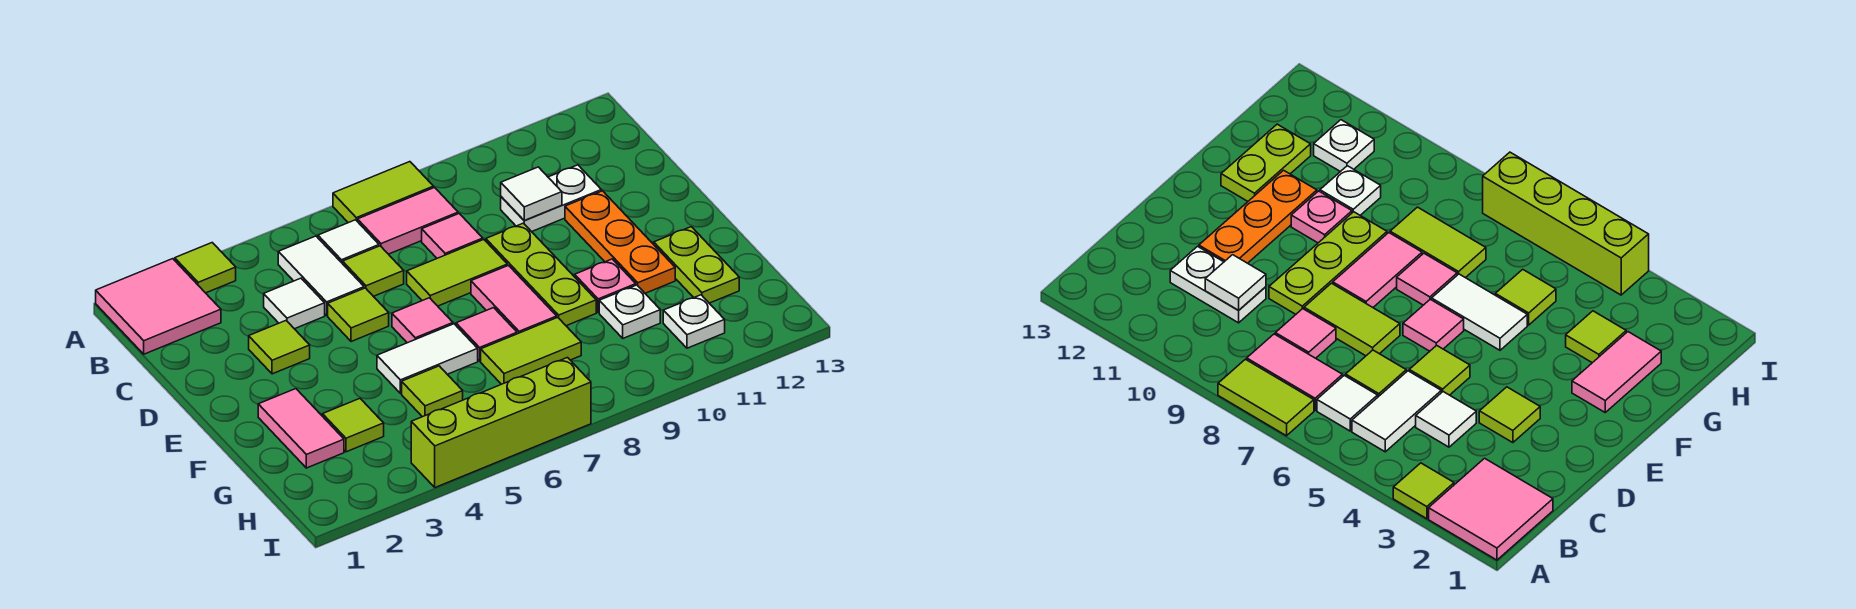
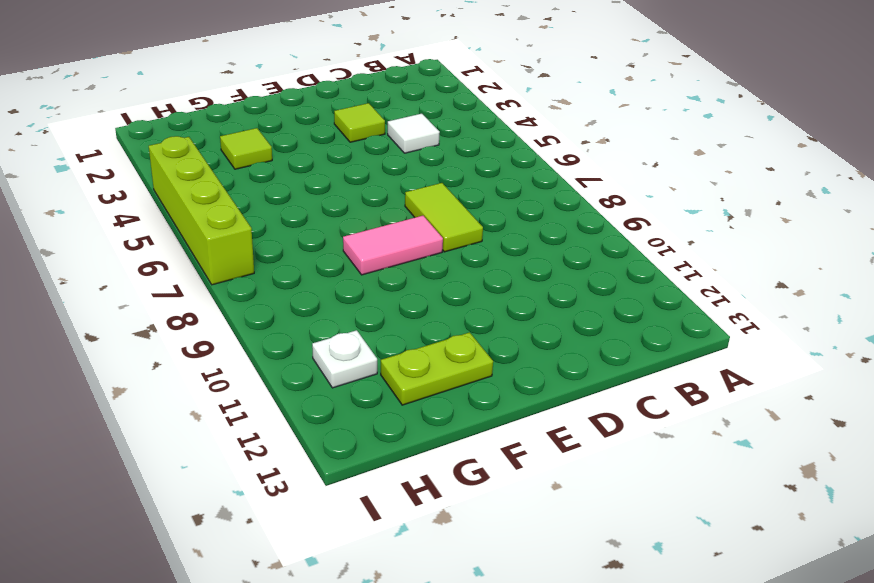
none -> pink 2x2 tile [96,259,221,354]
none -> lime 1x1 tile [175,243,236,293]
none -> lime 1x2 tile [333,162,433,223]

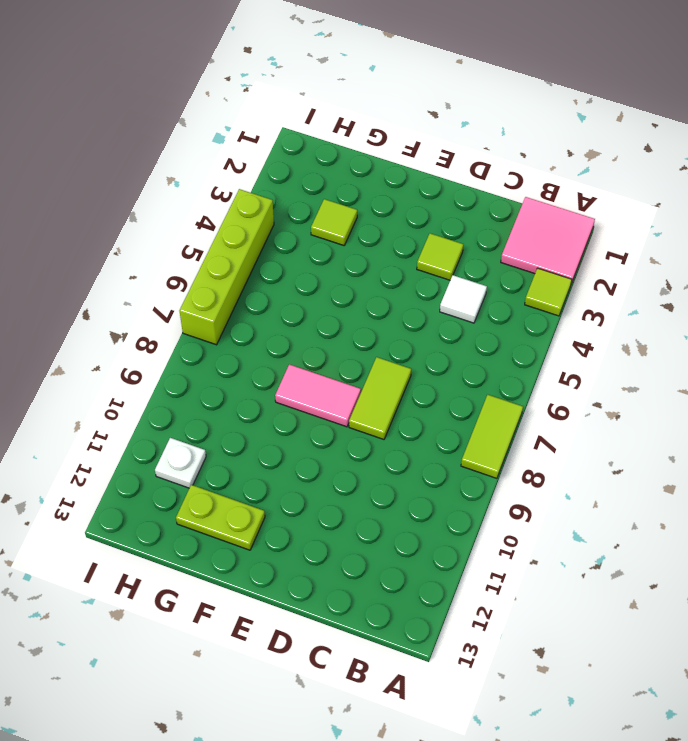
none -> white 1x2 tile [278,236,364,315]
none -> white 1x1 tile [318,220,379,264]
none -> pink 1x2 tile [357,188,458,254]

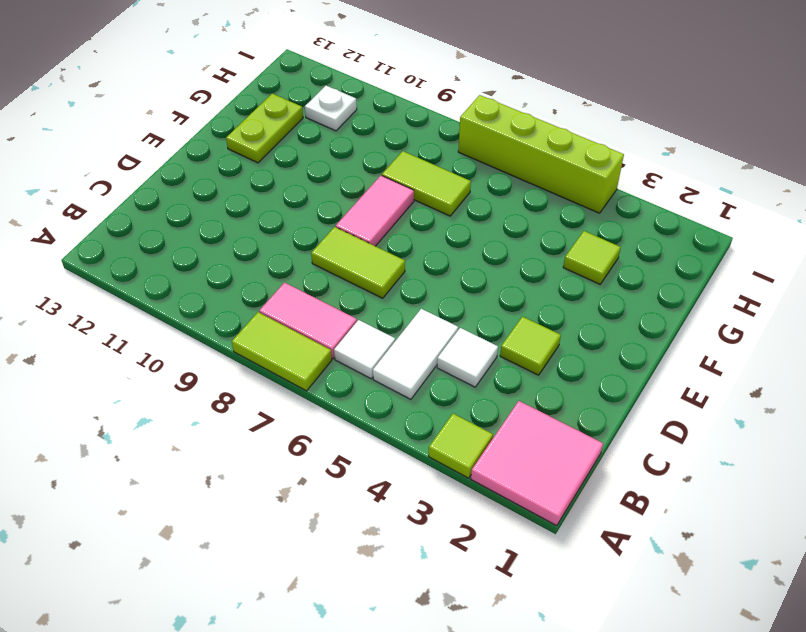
none -> lime 1x1 tile [343,246,404,296]
none -> pink 1x1 tile [422,214,483,258]
none -> white 1x2 plate [501,165,601,232]

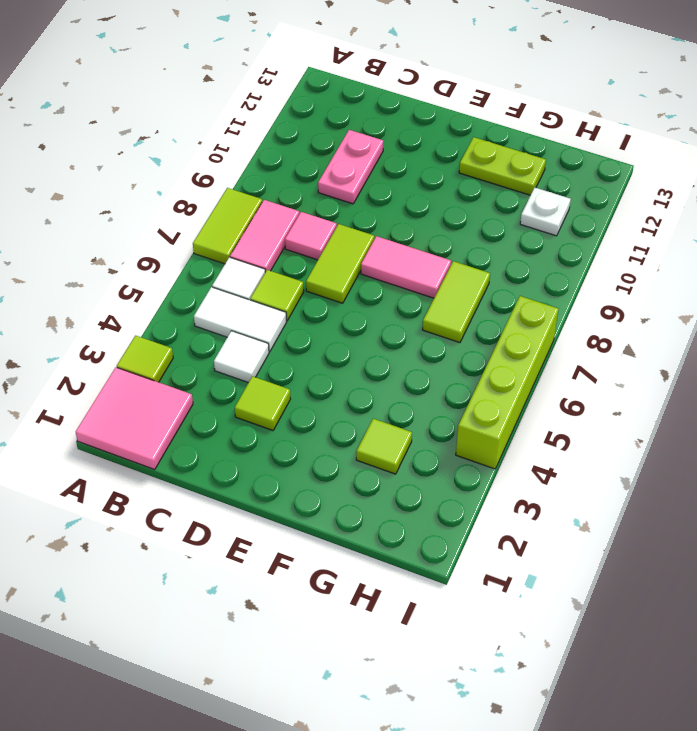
pink 1x2 plate [318,130,383,204] -> white 1x2 plate [501,165,601,232]
none -> lime 1x1 tile [328,288,389,342]
none -> lime 1x3 plate [486,223,596,326]
none -> orange 1x3 plate [565,191,675,293]

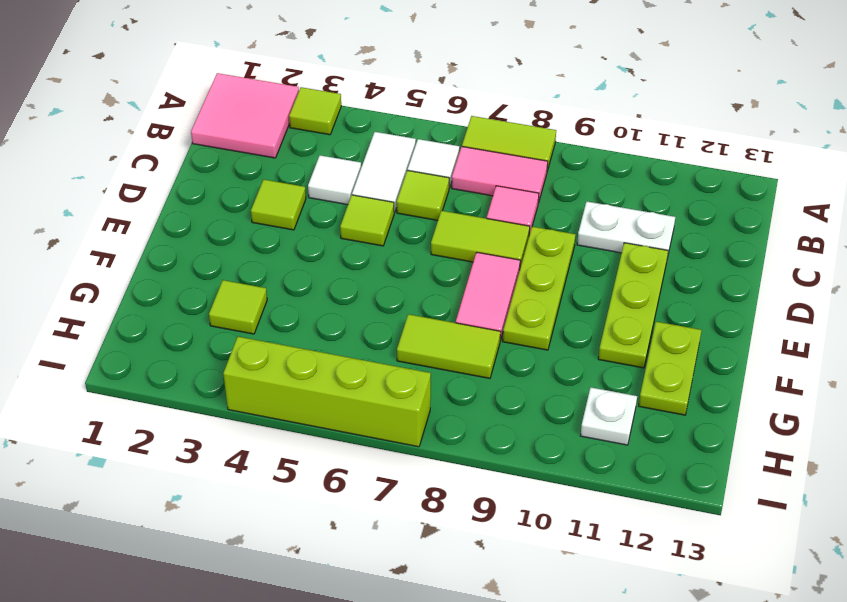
lime 1x3 plate [598,243,668,368] -> orange 1x3 plate [565,191,675,293]
none -> pink 1x1 tile [392,298,453,343]
none -> pink 1x2 tile [258,389,344,468]
none -> white 1x2 tile [377,324,478,393]

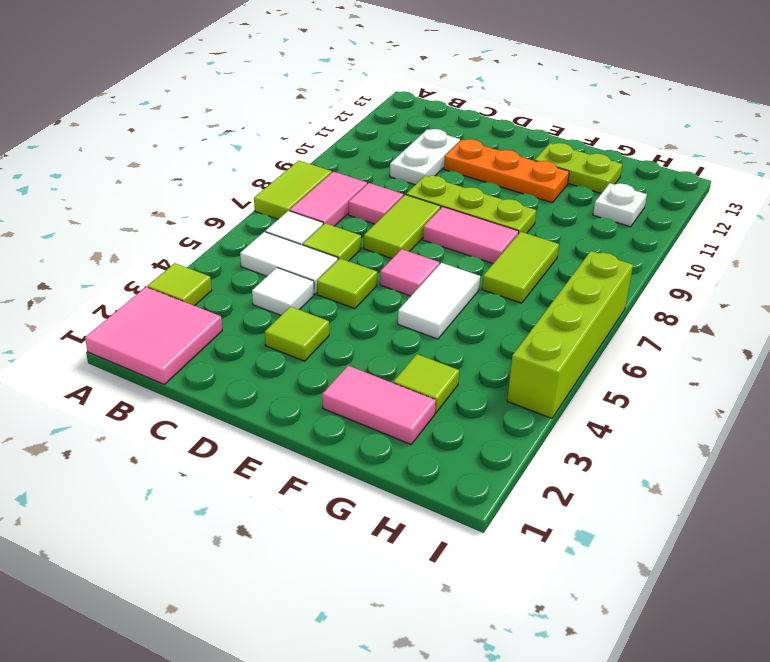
none -> pink 1x1 tile [456,308,517,361]
none -> pink 1x1 plate [575,259,636,313]
none -> lime 1x1 tile [402,366,463,417]

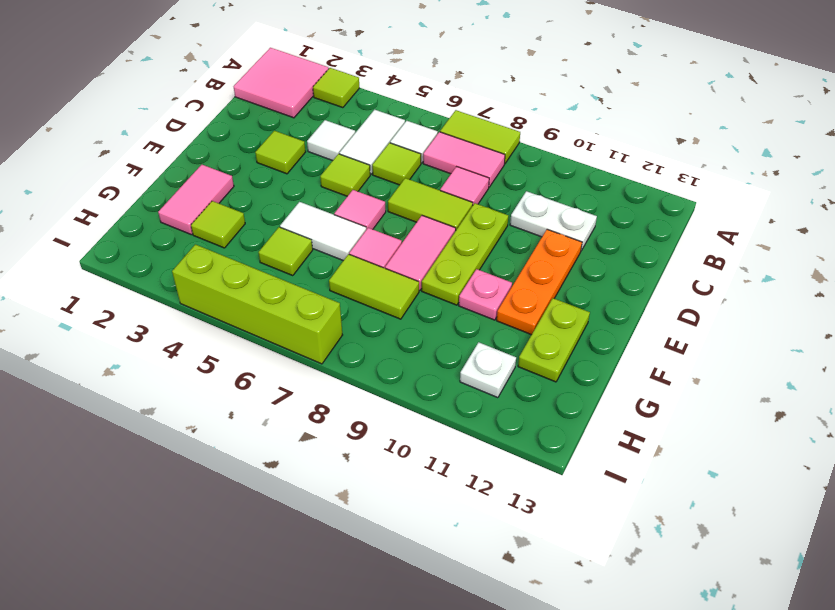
none -> white 1x1 plate [599,285,660,338]
none -> white 1x1 tile [501,167,562,220]

